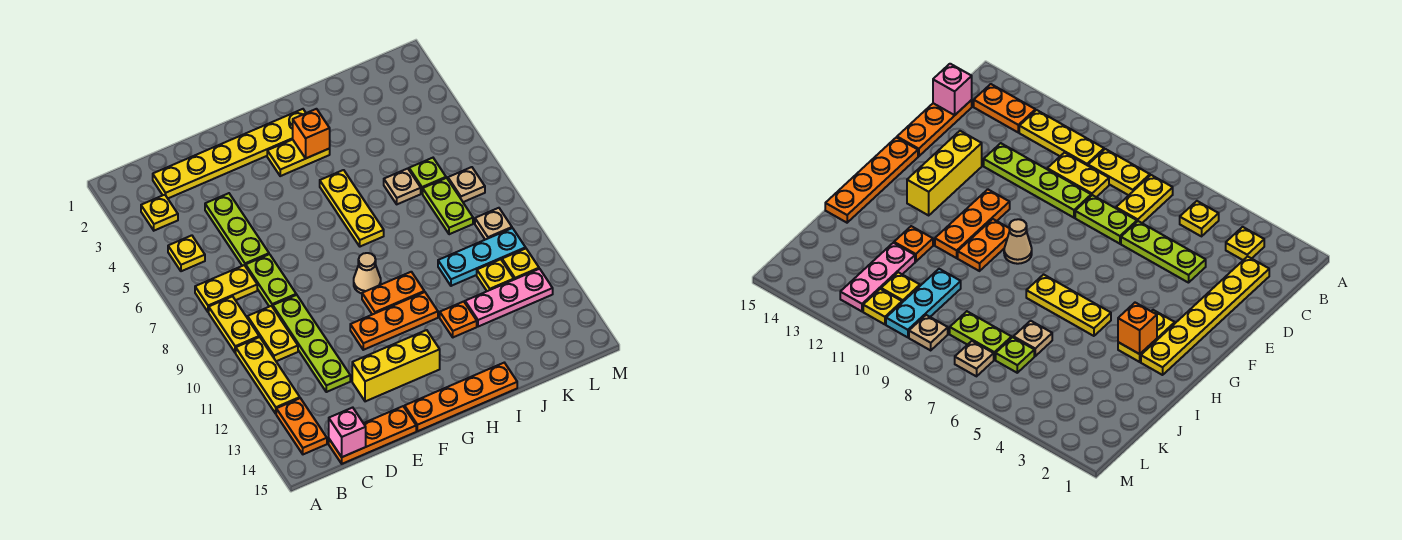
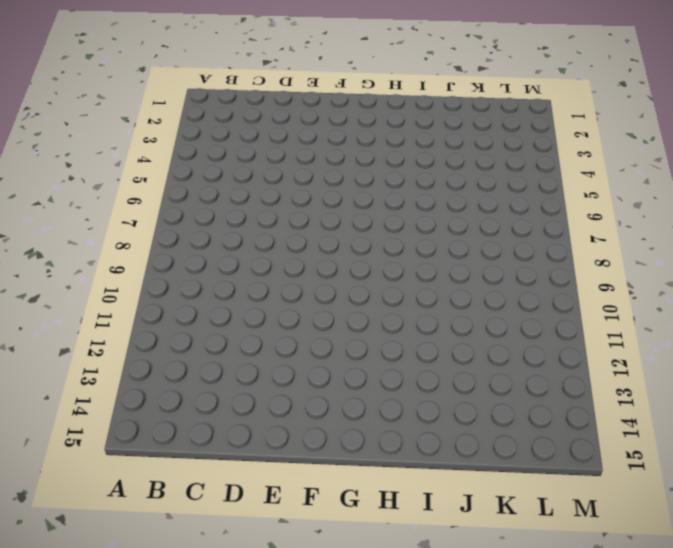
none -> yellow 1x1 plate [141,195,178,231]
none -> yellow 1x1 plate [168,235,205,271]
none -> yellow 1x2 plate [195,265,257,312]
none -> yellow 1x2 plate [209,296,259,353]

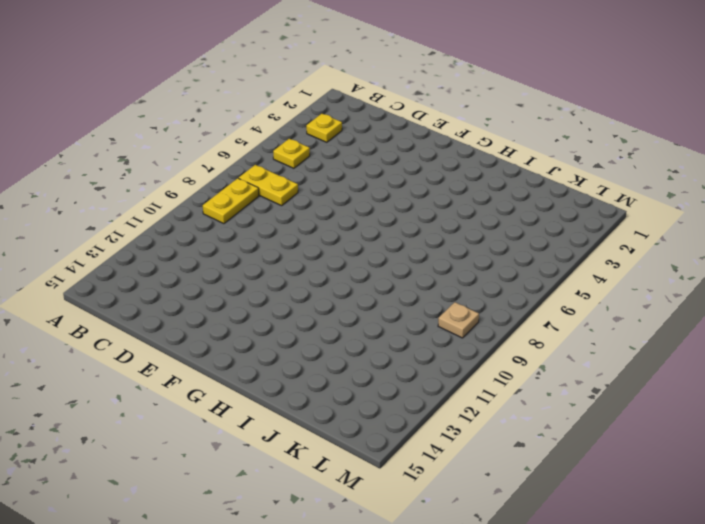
none -> yellow 1x3 plate [236,337,300,414]
none -> orange 1x2 plate [276,398,327,454]
none -> yellow 1x6 plate [153,109,306,198]
none -> yellow 1x2 plate [247,306,298,361]

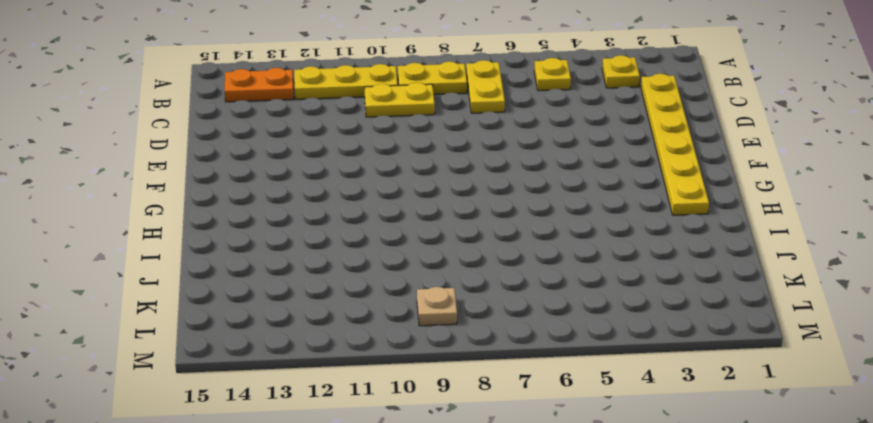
none -> orange 1x3 plate [329,406,416,464]
none -> lime 1x3 plate [205,193,269,266]
none -> lime 1x2 plate [246,254,296,307]
none -> lime 1x4 plate [273,295,350,392]

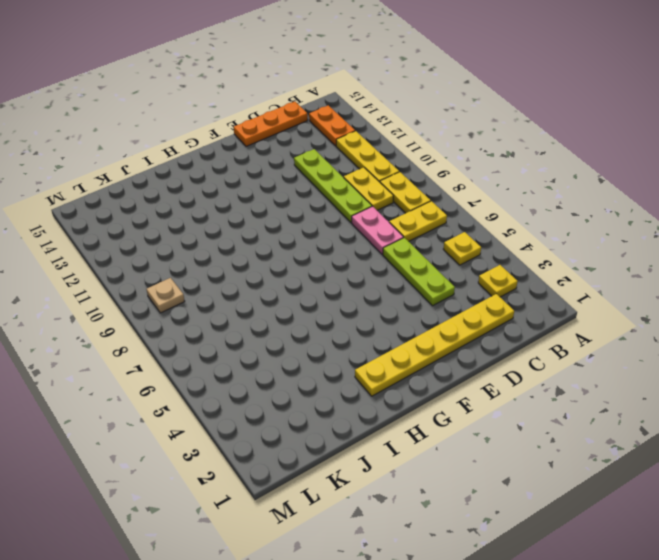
pink 1x2 plate [352,206,404,254] -> lime 1x2 plate [246,254,296,307]
none -> yellow 1x3 brick [352,330,440,401]
none -> orange 1x3 plate [350,292,438,350]
none -> orange 1x4 plate [405,363,517,431]
none -> yellow 1x2 plate [267,140,330,176]

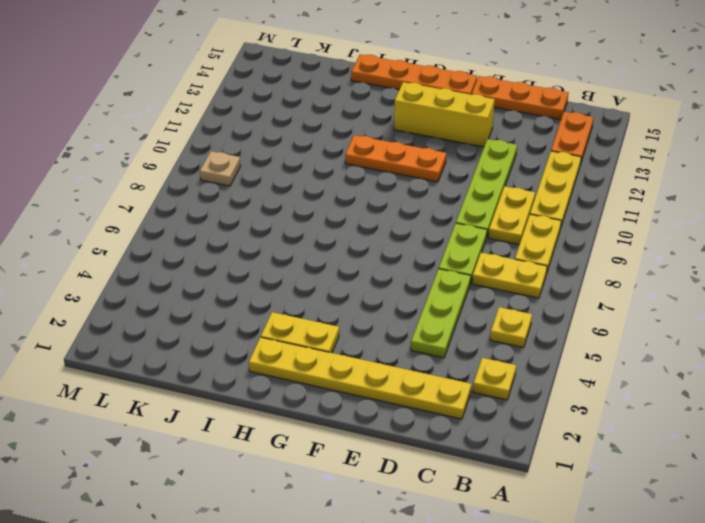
none -> tan 1x1 cone [354,253,381,294]
none -> orange 1x2 plate [362,272,424,315]
none -> yellow 1x3 plate [320,170,384,247]
none -> orange 1x1 plate [440,302,477,337]

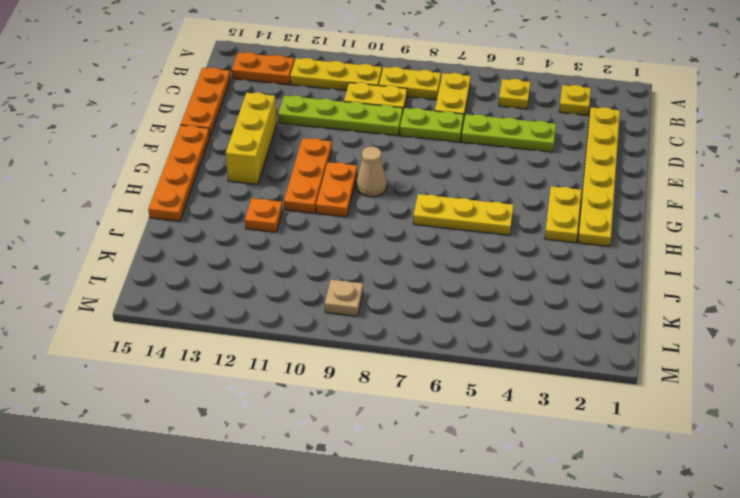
none -> tan 1x1 plate [384,169,421,204]
none -> cyan 1x3 plate [438,228,526,286]
none -> pink 1x3 plate [465,269,553,327]
none -> lime 1x1 plate [409,158,446,194]

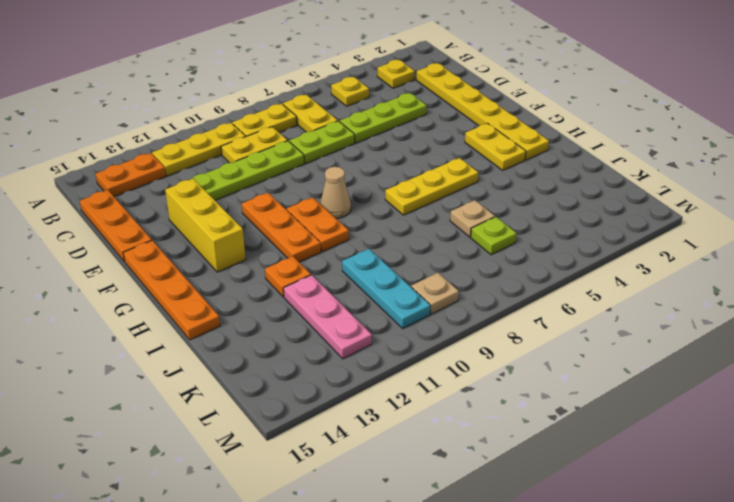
none -> lime 1x2 plate [423,178,473,234]
none -> yellow 1x1 plate [477,259,514,291]
none -> tan 1x1 plate [448,167,485,202]
none -> yellow 1x1 plate [502,249,539,280]

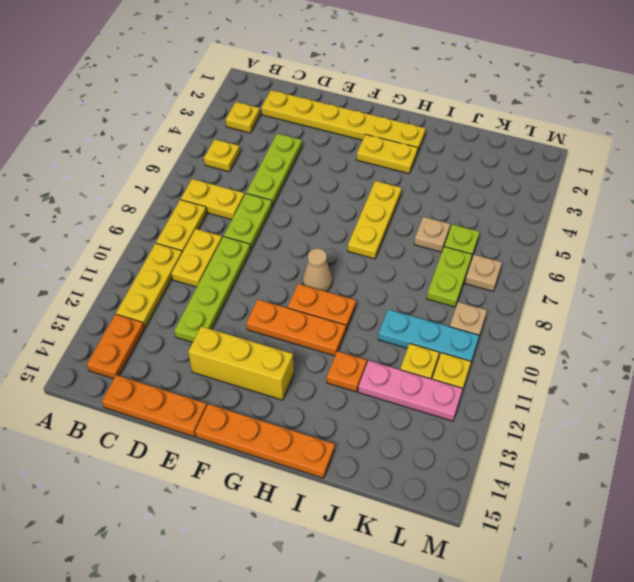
none -> pink 1x1 brick [329,408,366,457]
none -> orange 1x1 brick [293,109,330,158]

